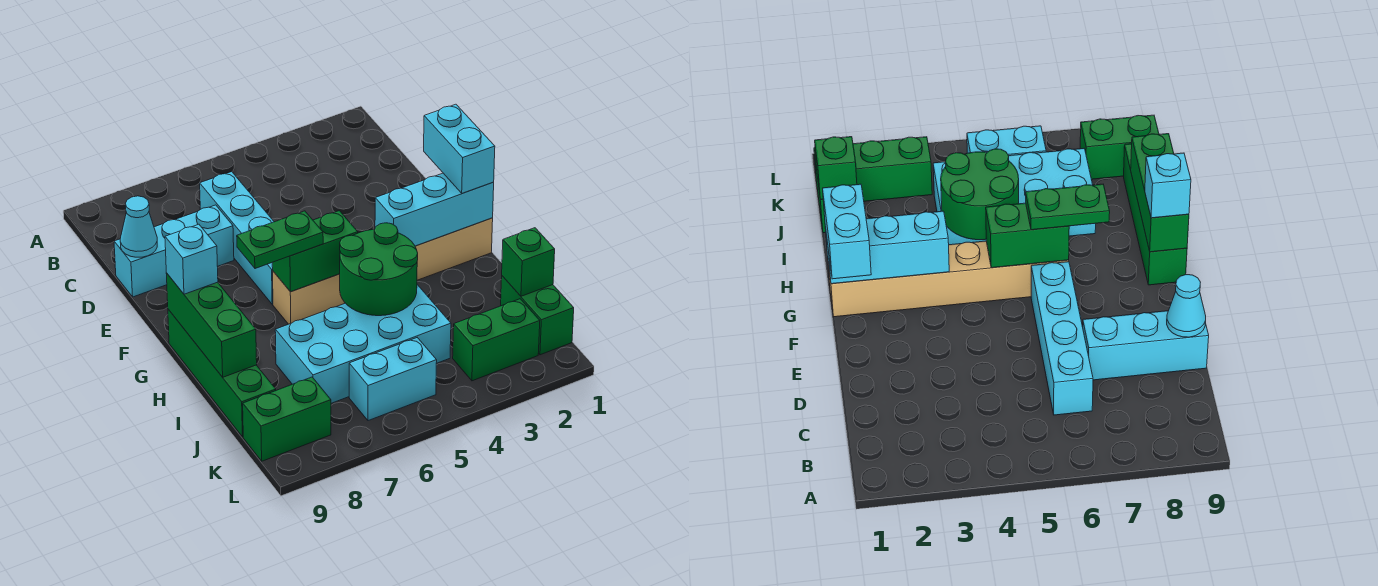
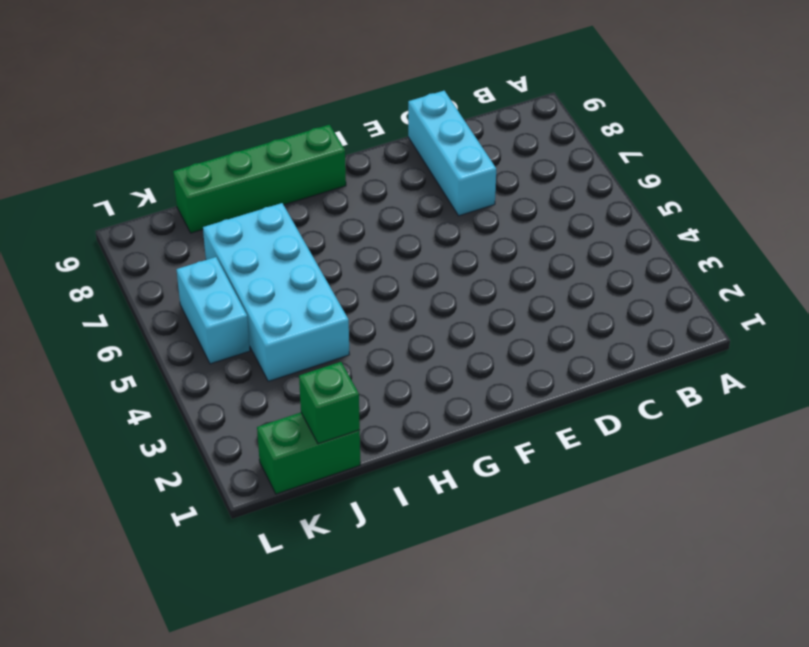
none -> cyan 1x4 brick [200,172,274,304]
none -> tan 1x6 brick [273,218,493,324]
none -> green 1x2 brick [453,299,540,381]

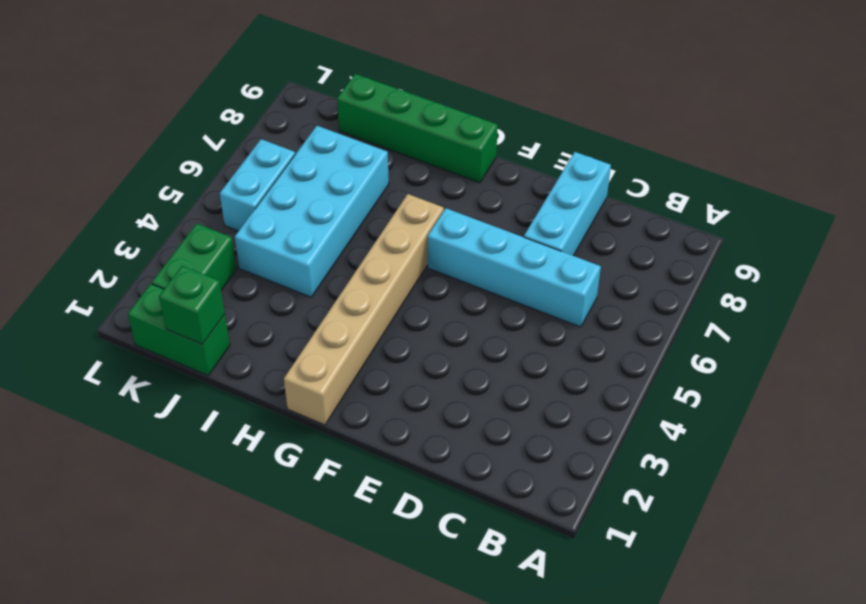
none -> green 1x2 brick [243,377,331,461]
none -> cyan 1x1 cone [120,196,157,257]
none -> cyan 1x3 brick [375,173,494,246]

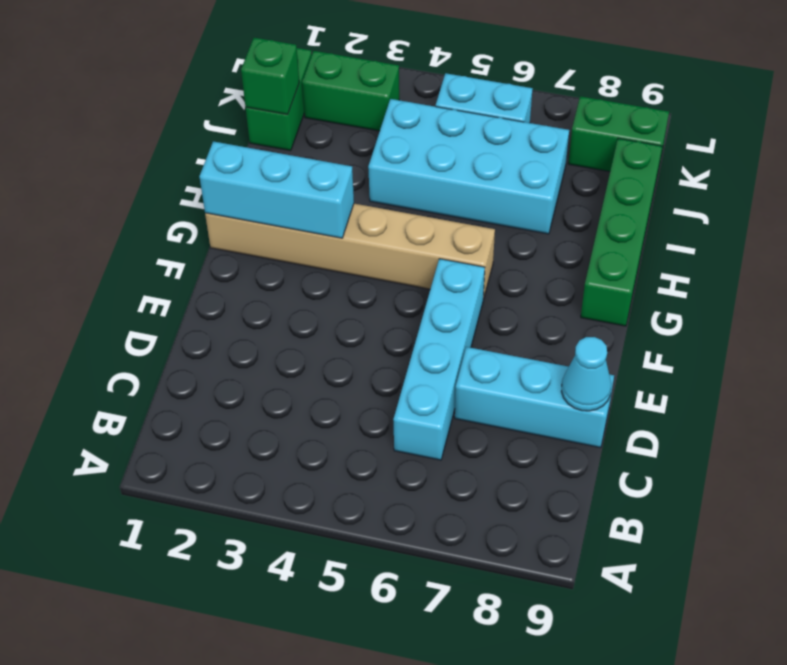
none -> green 1x2 brick [272,211,358,292]
none -> green 1x3 brick [166,273,257,377]
none -> green 2x2 round brick [340,223,418,316]

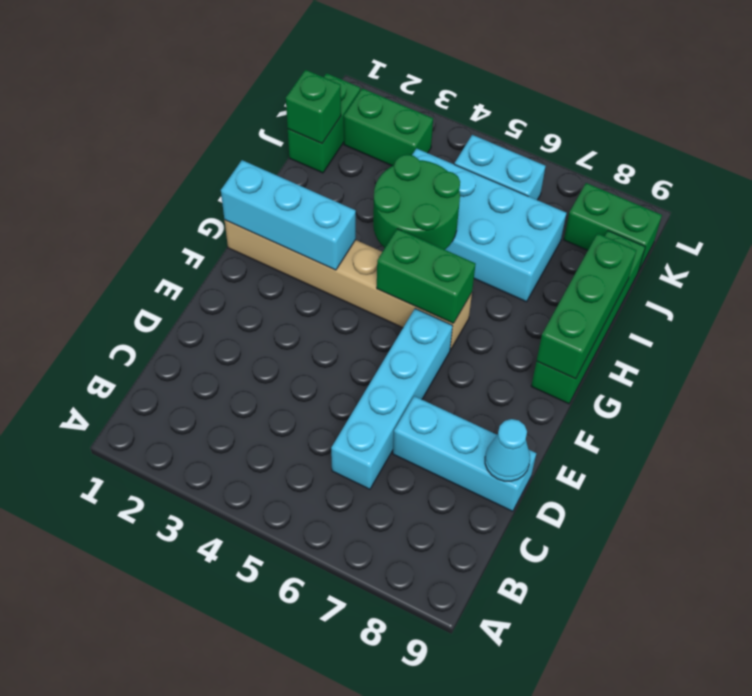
none -> cyan 1x2 brick [424,104,495,193]
none -> green 1x2 plate [237,211,323,269]
none -> cyan 1x1 brick [165,224,218,294]

